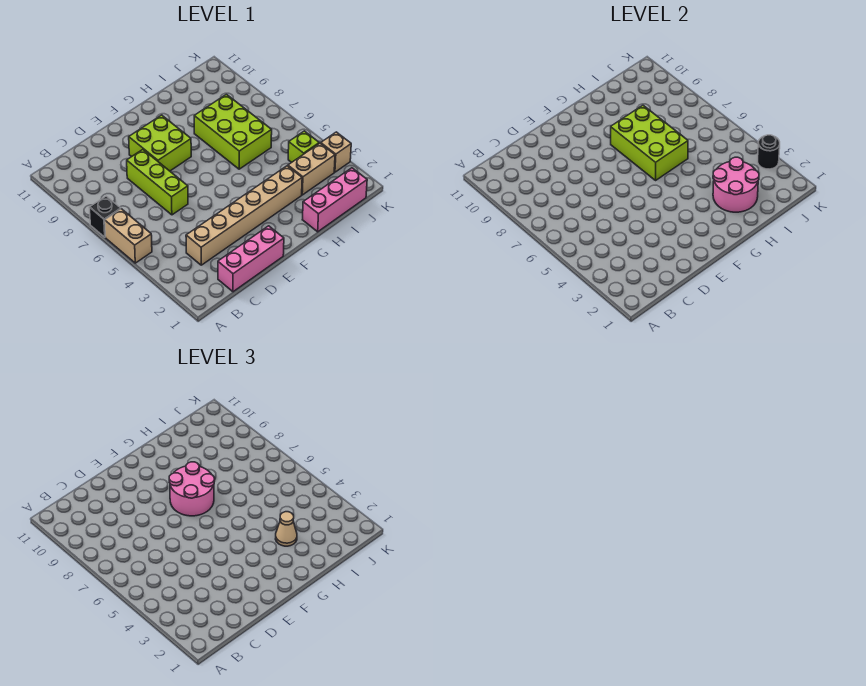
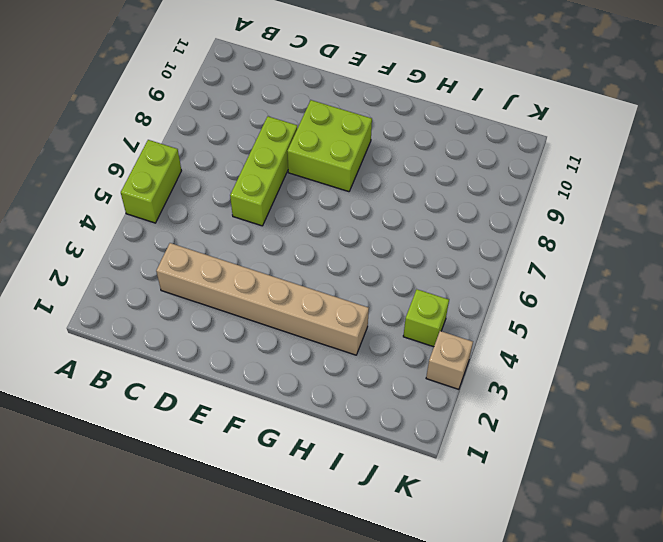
lime 1x2 brick [121,140,182,223] -> tan 1x2 brick [105,209,152,263]
none -> black 1x1 brick [89,196,121,237]
none -> pink 1x3 brick [218,226,284,292]
none -> pink 1x3 brick [302,168,367,232]

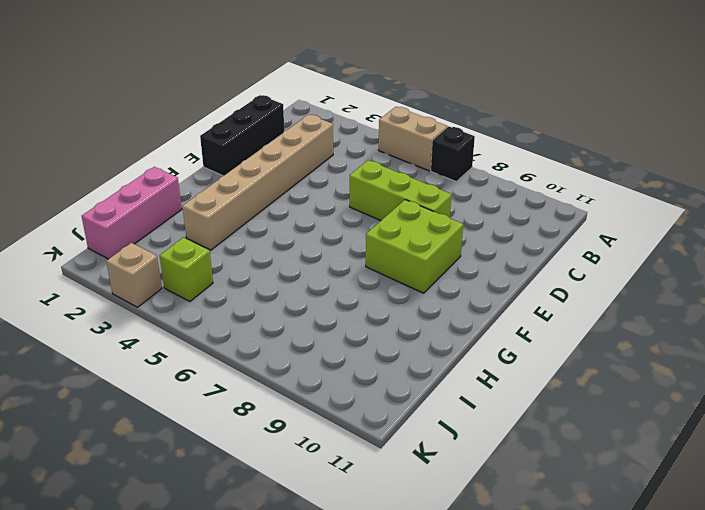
black 1x3 brick [200,95,284,176] -> pink 1x3 brick [218,226,284,292]
none -> lime 2x3 brick [194,94,272,169]
none -> tan 1x2 brick [288,143,335,195]
none -> lime 2x3 brick [611,105,688,180]

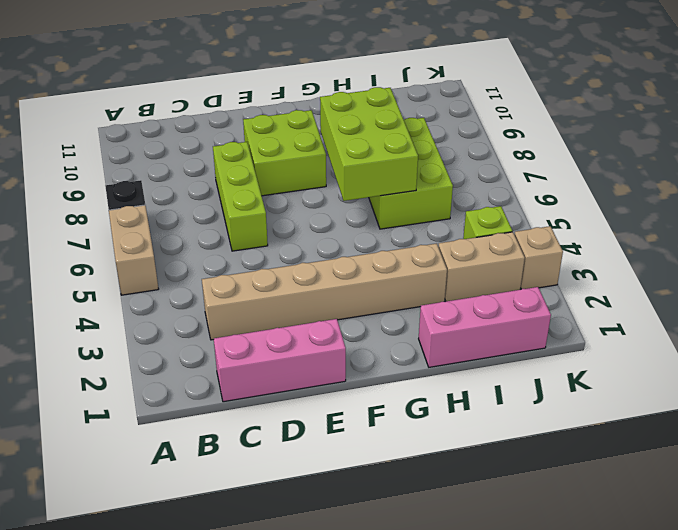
none -> pink 2x2 round brick [713,157,759,212]
none -> black 1x1 round brick [758,135,780,169]
none -> pink 2x2 round brick [169,462,215,516]

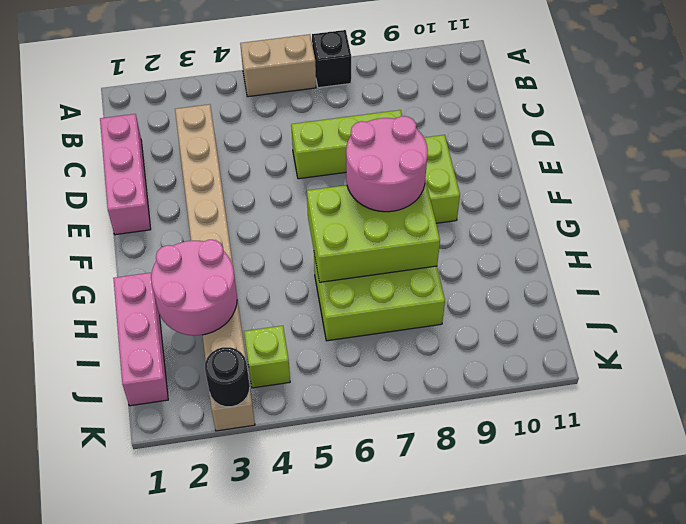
none -> tan 1x1 cone [276,512,297,546]

